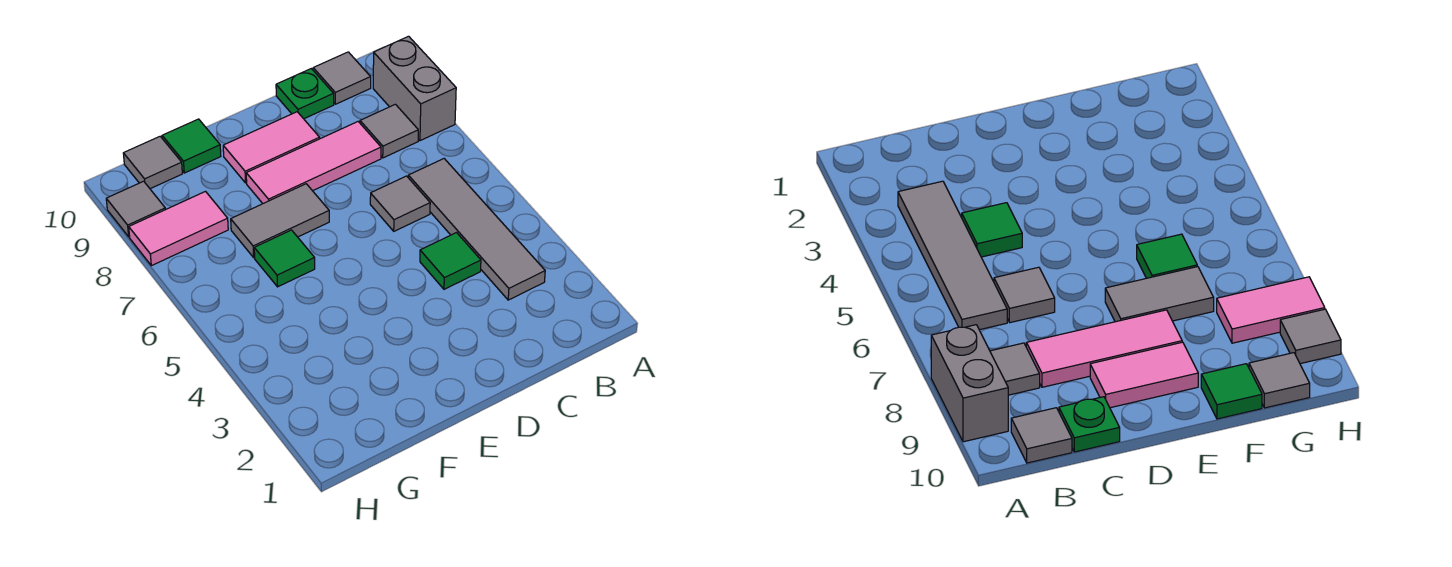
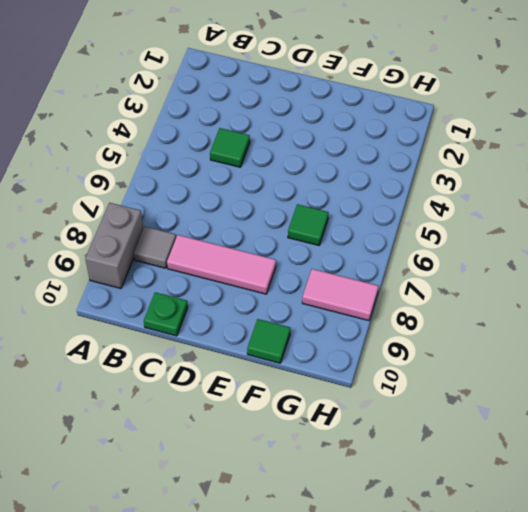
none -> grey 1x4 tile [408,159,545,300]
none -> grey 1x1 tile [313,52,371,104]
none -> grey 1x1 tile [370,176,430,231]

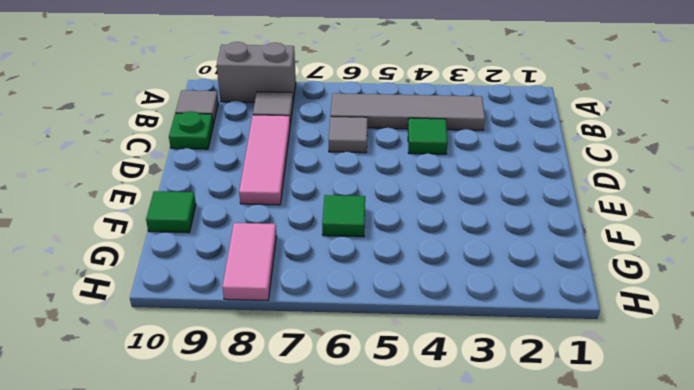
none -> pink 1x2 tile [223,112,320,183]
none -> grey 1x2 tile [231,184,329,257]
none -> grey 1x1 tile [123,136,182,189]

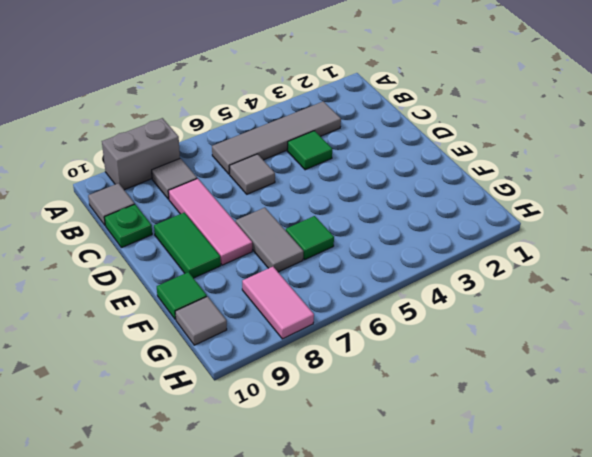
green 1x2 tile [154,213,221,278] -> pink 1x2 tile [223,112,320,183]
none -> grey 1x1 tile [106,181,165,237]

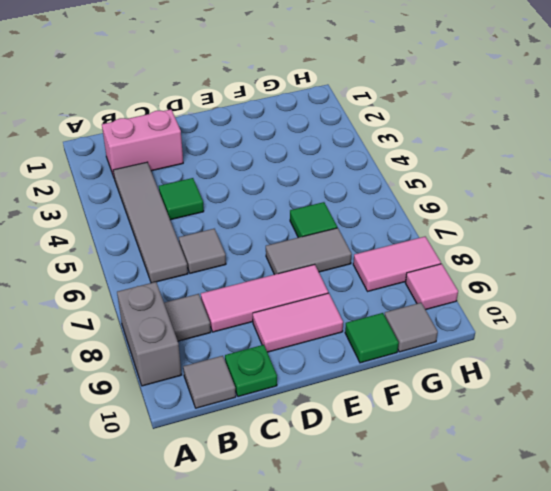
pink 1x2 brick [102,109,183,177] -> none
pink 1x1 tile [405,264,458,310] -> grey 1x1 tile [106,181,165,237]

